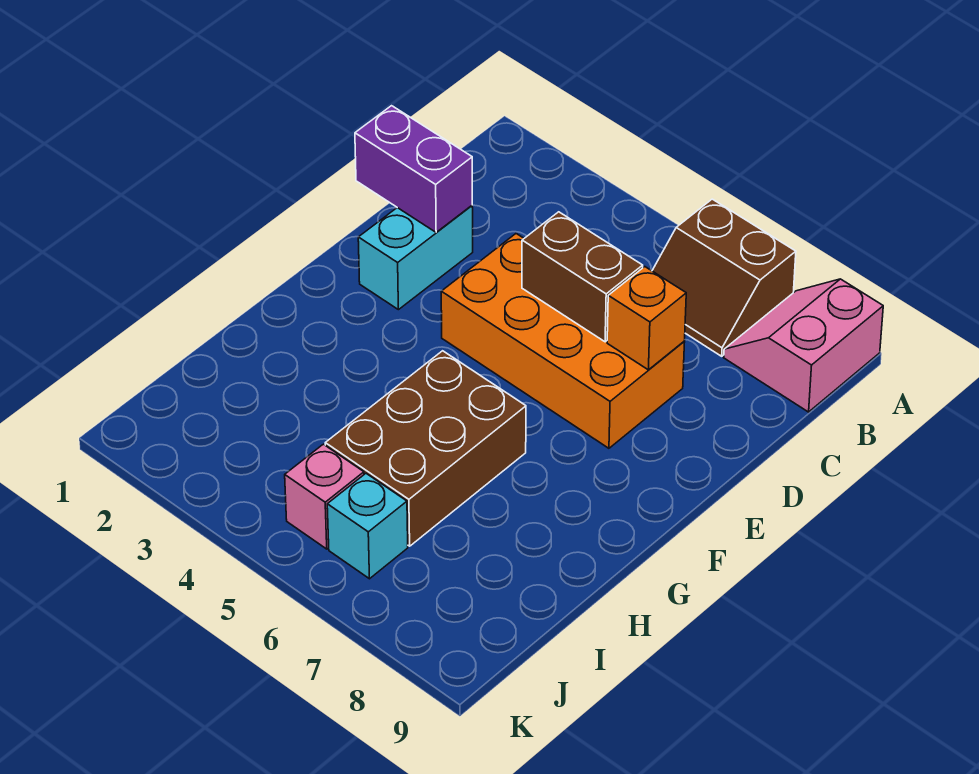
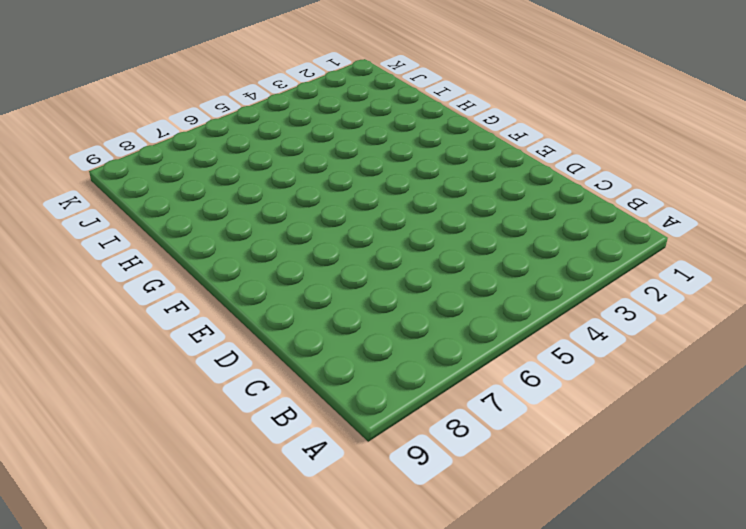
none -> brown 2x2 slope [652,199,796,356]
none -> pink 2x2 slope [724,279,883,412]

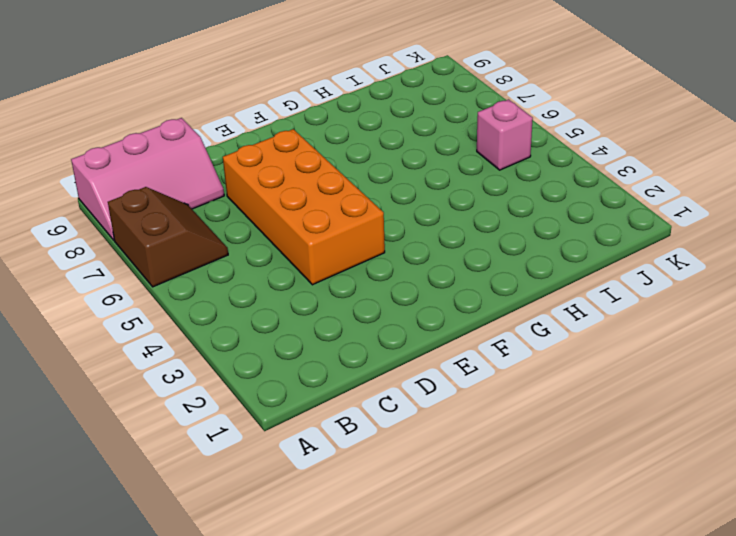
pink 2x3 slope [71,118,224,240] -> pink 2x2 slope [724,279,883,412]
none -> cyan 1x2 brick [358,206,473,310]
none -> brown 2x3 brick [325,351,526,546]

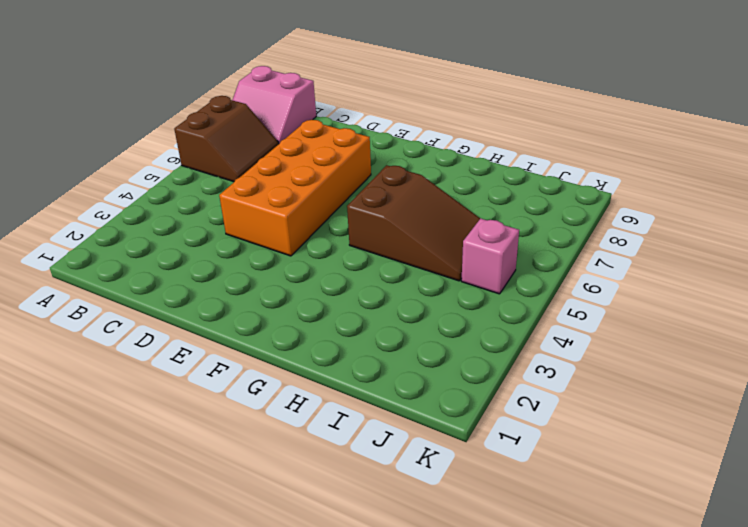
brown 2x3 slope [347,165,480,281] -> brown 2x3 brick [325,351,526,546]
none -> cyan 1x2 brick [358,206,473,310]
none -> cyan 1x1 brick [327,473,408,579]

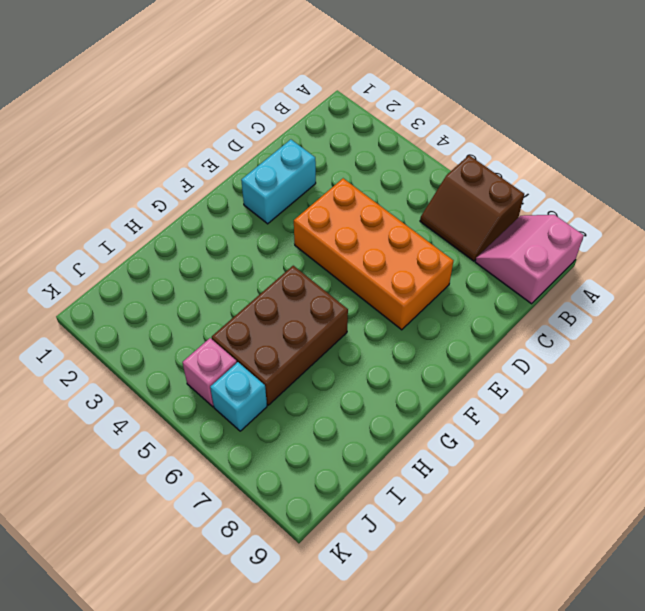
none -> purple 1x2 brick [355,106,472,232]
none -> brown 1x2 brick [522,212,643,342]

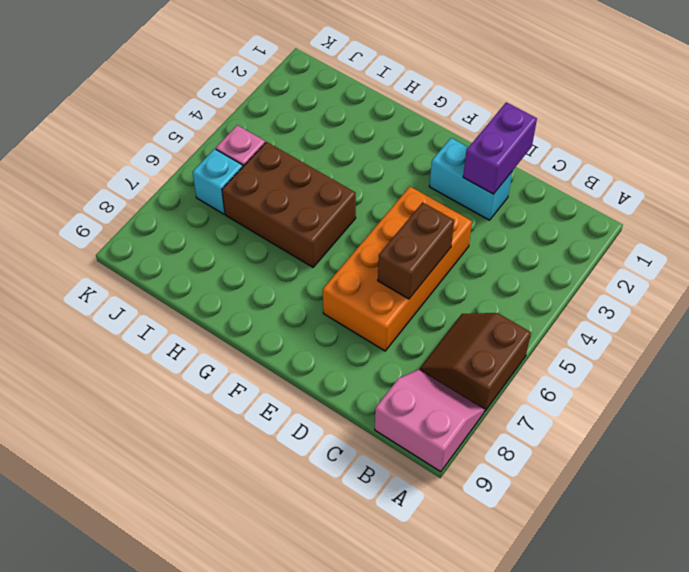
none -> orange 1x1 brick [607,267,686,370]

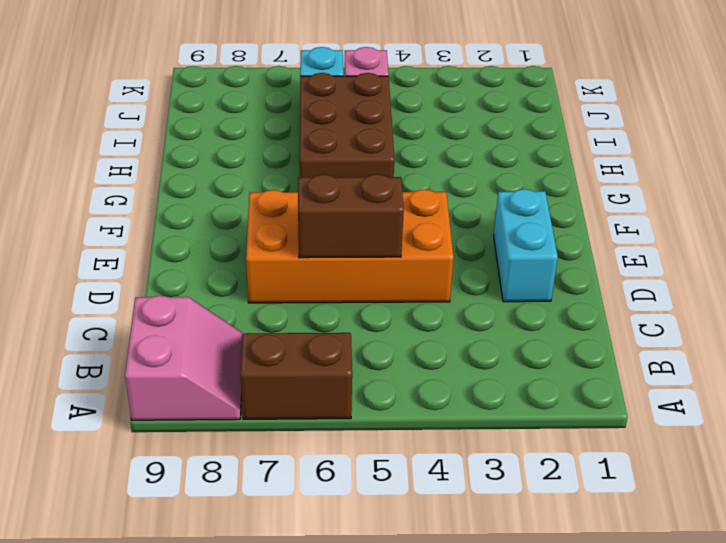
none -> purple 1x2 brick [355,106,472,232]
none -> orange 1x1 brick [607,267,686,370]

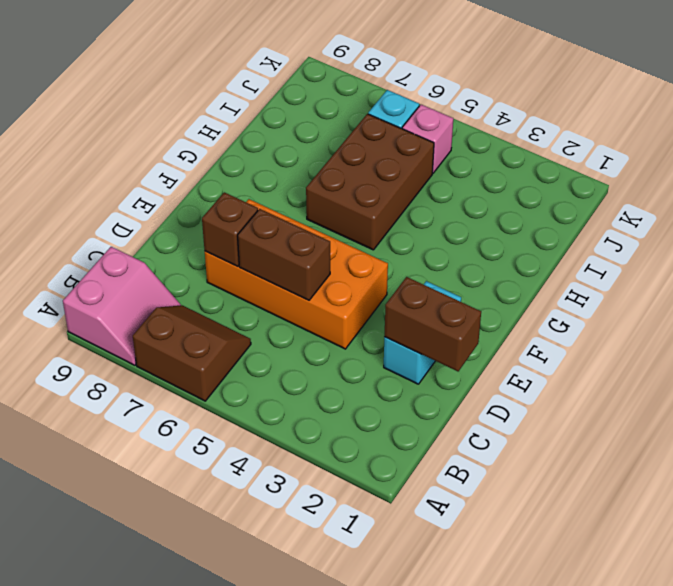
brown 1x2 brick [384,277,481,371] -> purple 1x2 brick [355,106,472,232]
brown 1x1 brick [202,192,258,266] -> orange 1x1 brick [607,267,686,370]

